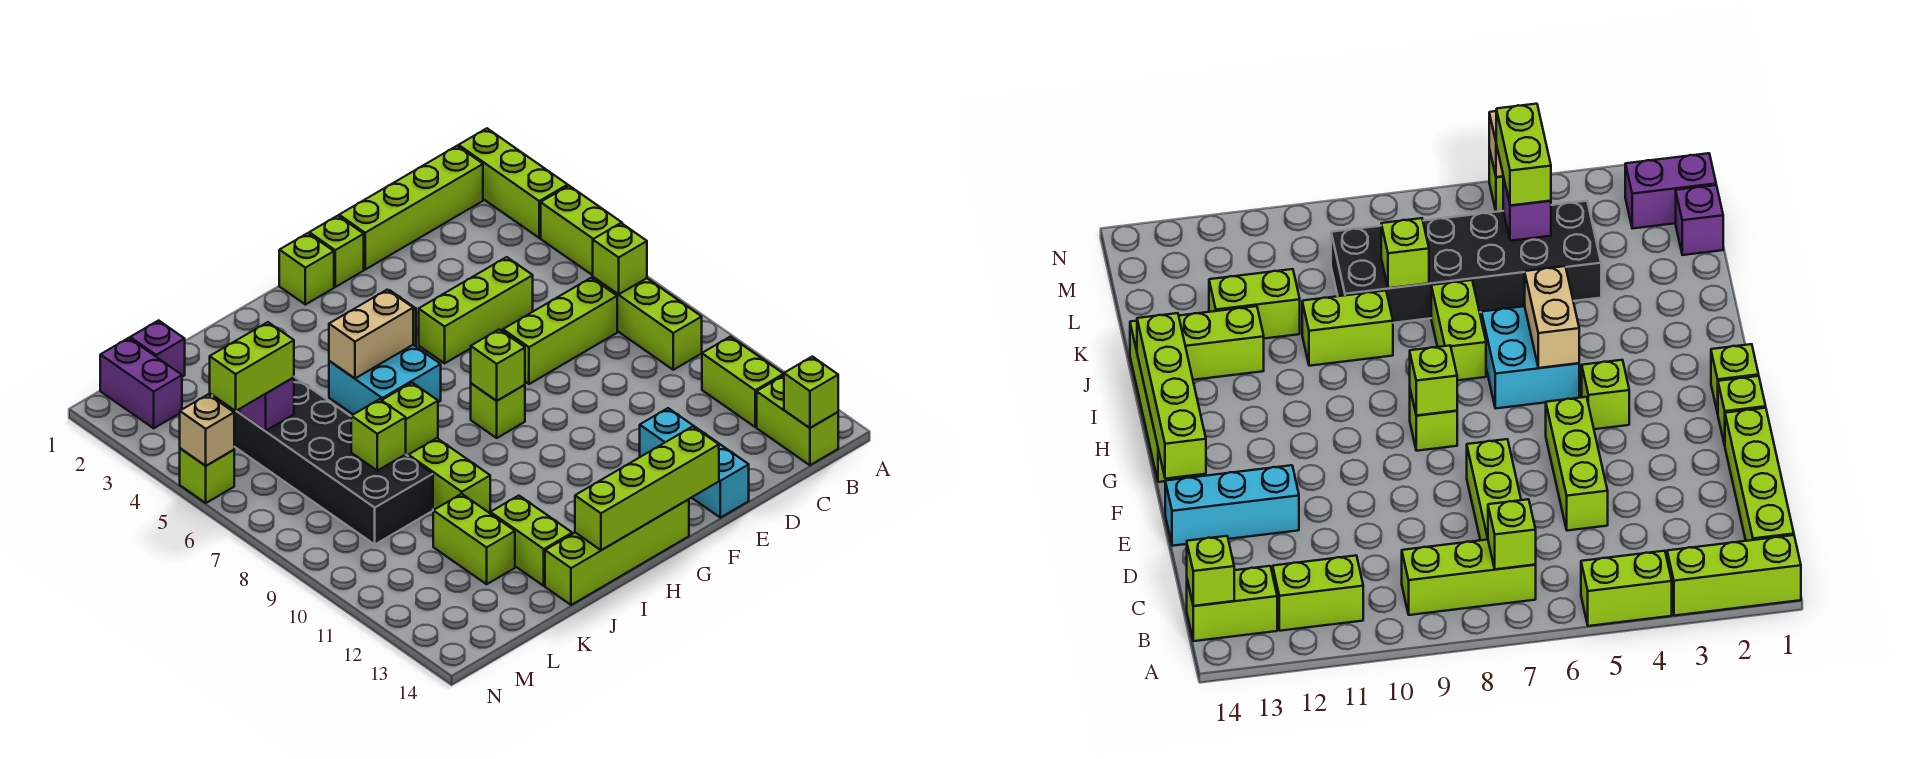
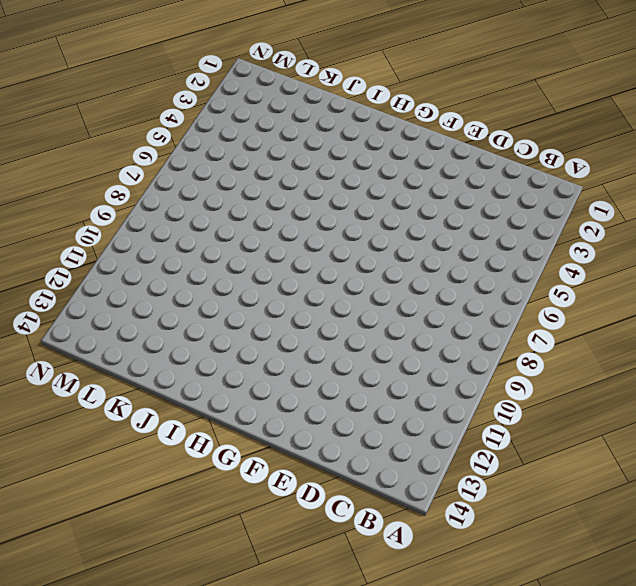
none -> lime 1x3 brick [459,128,568,238]
none -> lime 1x2 brick [541,186,622,275]
none -> lime 1x4 brick [339,146,483,269]
none -> lime 1x3 brick [593,277,702,370]

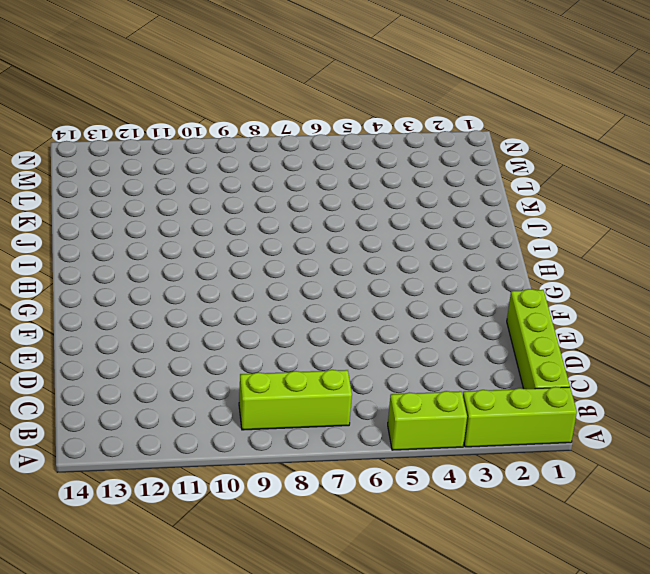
none -> lime 1x2 brick [702,337,784,427]
none -> lime 1x2 brick [757,376,838,465]
none -> lime 1x3 brick [503,278,617,384]
none -> lime 1x3 brick [419,257,533,363]

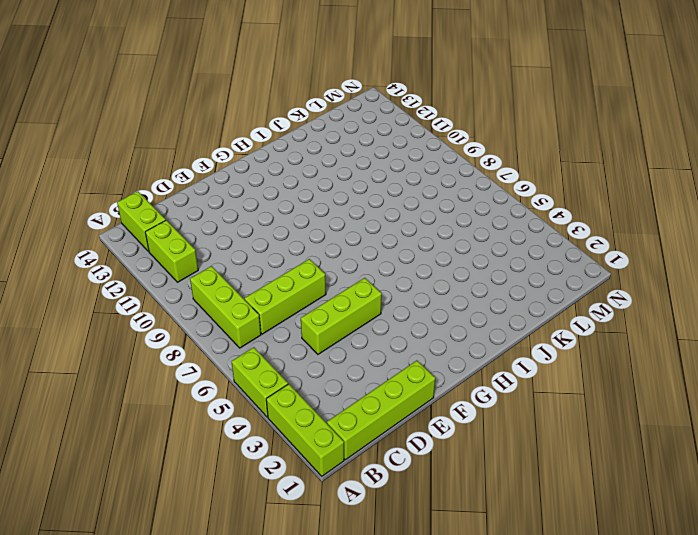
none -> cyan 1x3 brick [640,408,749,518]
none -> lime 1x1 brick [309,216,364,287]
none -> lime 1x1 brick [279,233,334,305]
none -> lime 1x1 brick [1582,360,1629,429]

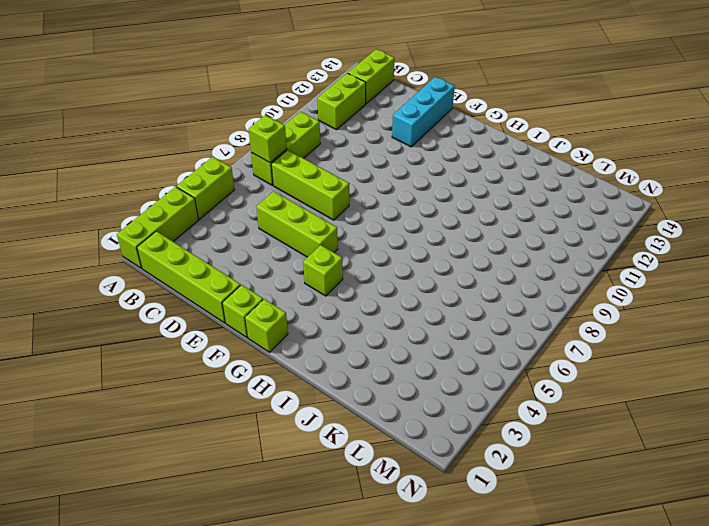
none -> lime 1x1 brick [471,383,525,438]
none -> lime 1x4 brick [545,499,689,605]
none -> cyan 2x2 brick [329,345,441,414]
none -> lime 1x2 brick [382,383,438,456]

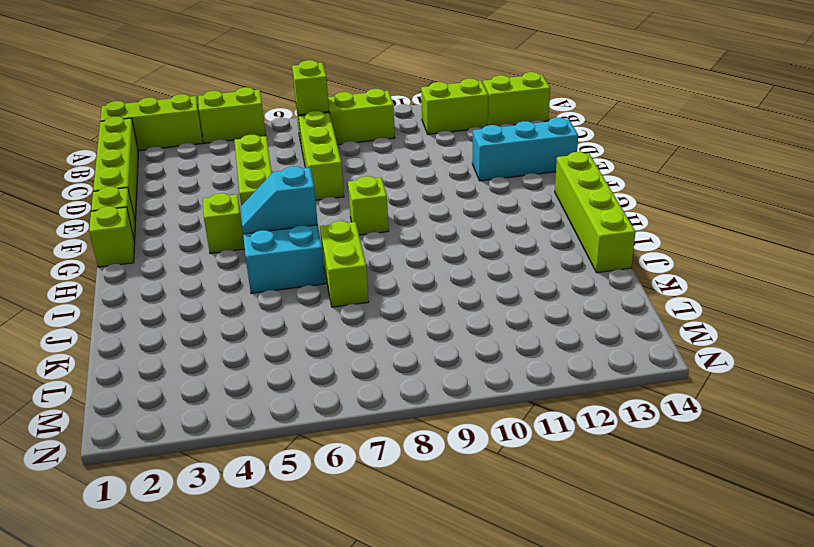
cyan 1x2 slope [240,166,318,234] -> tan 1x2 brick [329,290,413,378]
none -> lime 1x2 brick [408,438,490,513]
none -> lime 1x2 brick [490,496,572,586]
none -> black 2x6 brick [212,377,433,544]
none -> lime 1x2 brick [433,494,515,584]

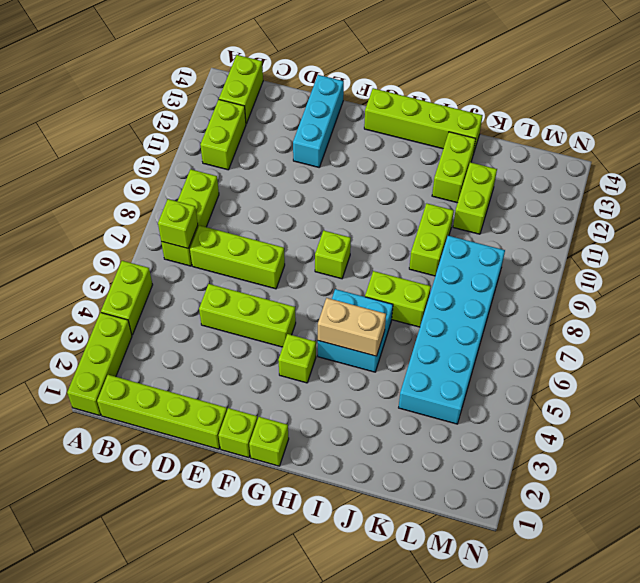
cyan 2x6 brick [399,236,505,424] -> black 2x6 brick [212,377,433,544]
none -> purple 1x1 brick [130,320,185,377]
none -> purple 1x2 brick [100,338,182,428]
none -> lime 1x1 brick [180,448,234,503]
none -> lime 1x1 brick [784,357,838,428]

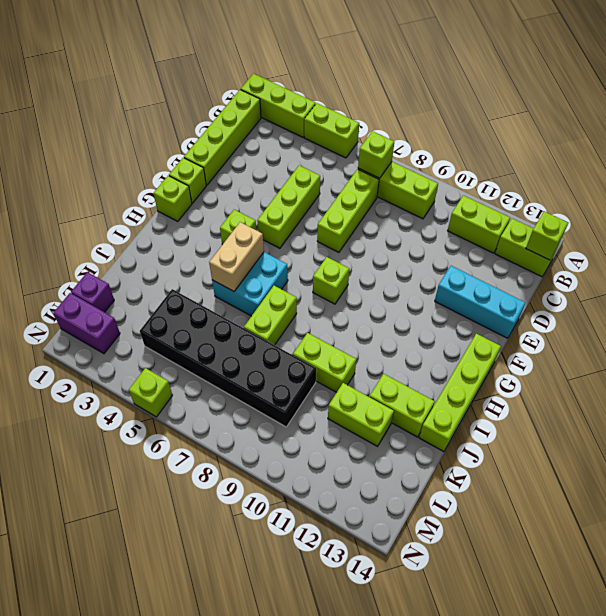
none -> lime 1x4 brick [575,427,719,550]
none -> lime 1x1 brick [471,329,525,401]
none -> lime 1x1 brick [351,399,406,471]
none -> purple 1x1 brick [240,377,294,431]

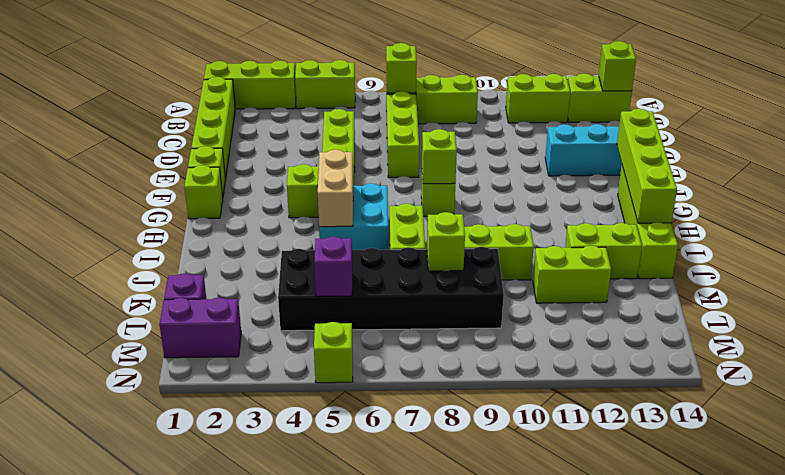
none -> tan 1x1 brick [180,394,234,466]
none -> lime 1x2 brick [210,322,294,411]

